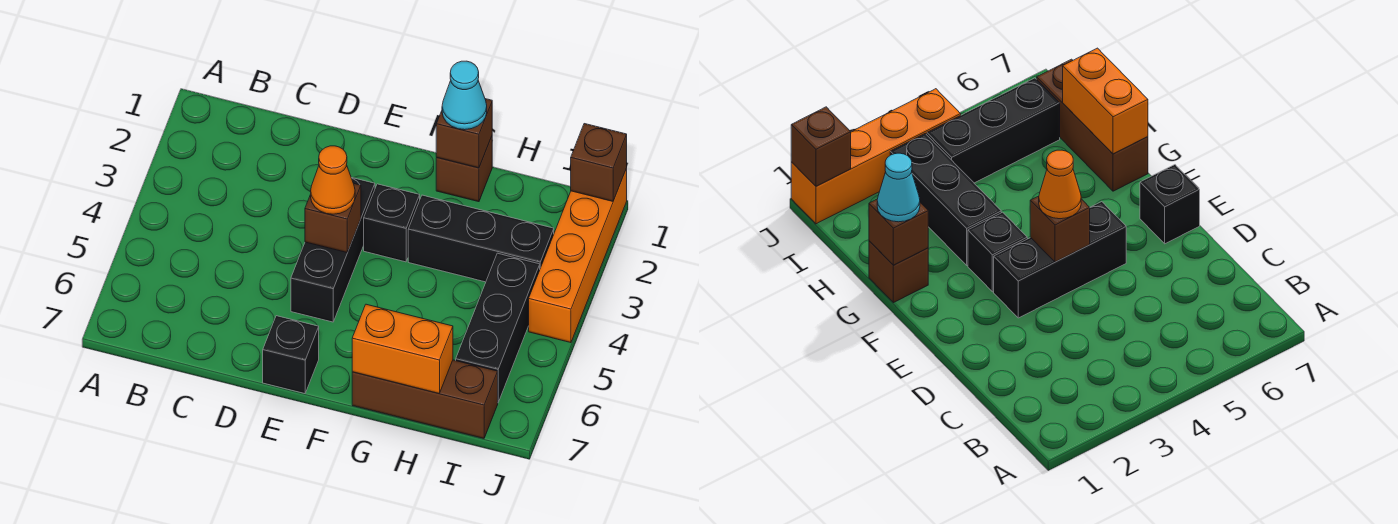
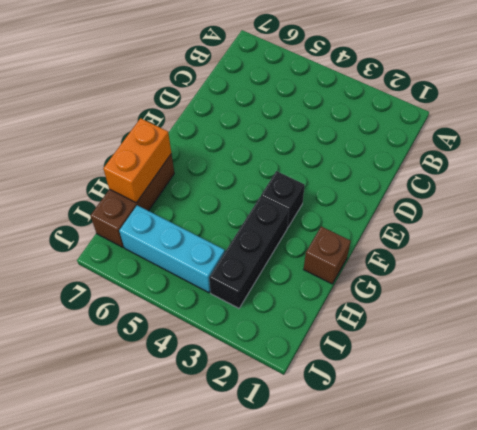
cyan 1x3 brick [119,205,225,293] -> black 1x3 brick [456,253,540,402]
none -> black 1x3 brick [291,178,375,322]
none -> black 1x1 brick [263,316,319,394]
none -> orange 1x4 brick [529,169,627,343]

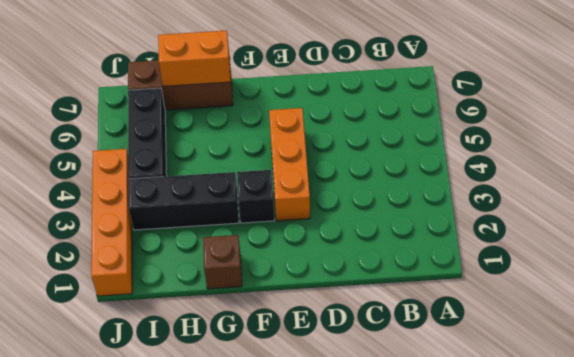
orange 1x3 brick [269,108,310,221] -> black 1x3 brick [291,178,375,322]
none -> black 1x1 brick [263,316,319,394]
none -> brown 1x1 brick [305,184,361,252]
none -> brown 1x1 brick [436,99,492,168]

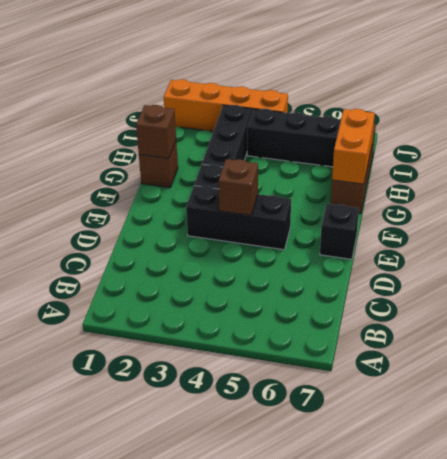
none -> brown 1x1 brick [571,124,627,201]
none -> orange 1x1 cone [311,146,355,214]
none -> cyan 1x1 cone [442,61,487,130]

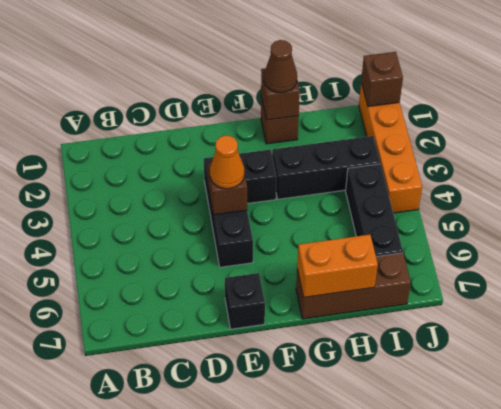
brown 1x1 cone [264,40,297,93] -> cyan 1x1 cone [442,61,487,130]

